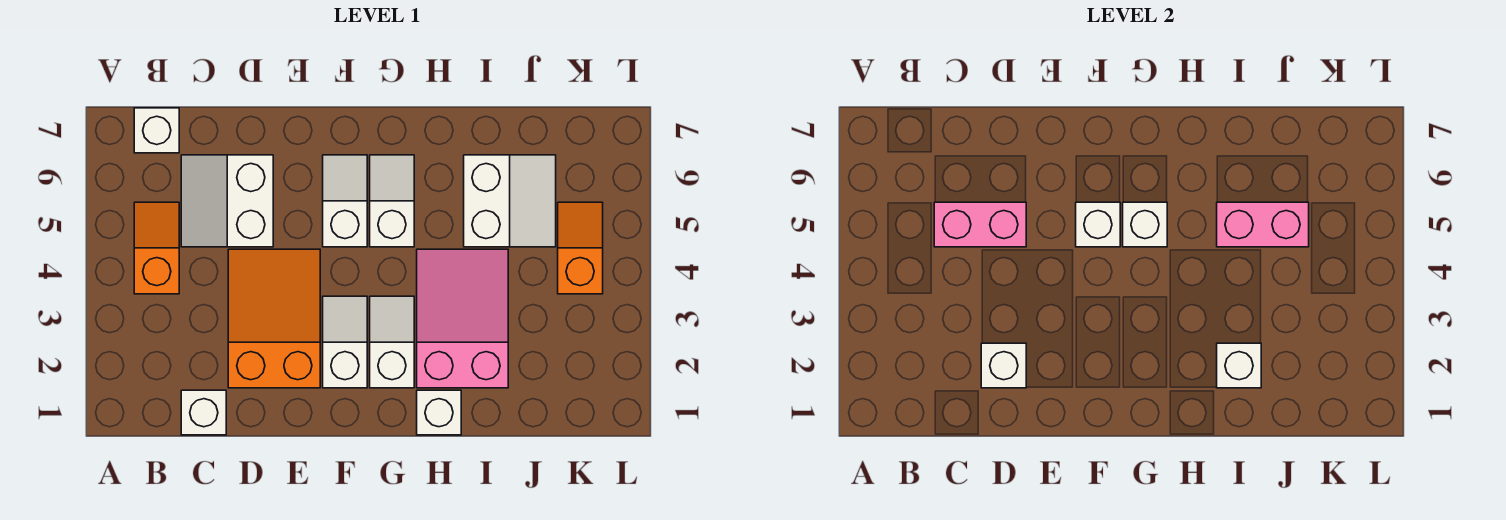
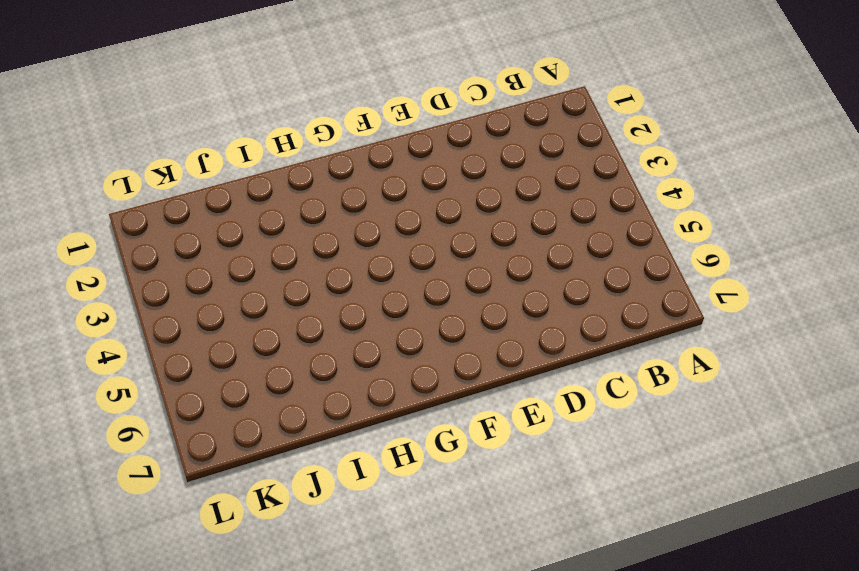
none -> orange 1x2 slope [134,202,179,294]
none -> white 1x1 brick [134,108,179,153]
none -> white 1x1 brick [181,390,226,435]

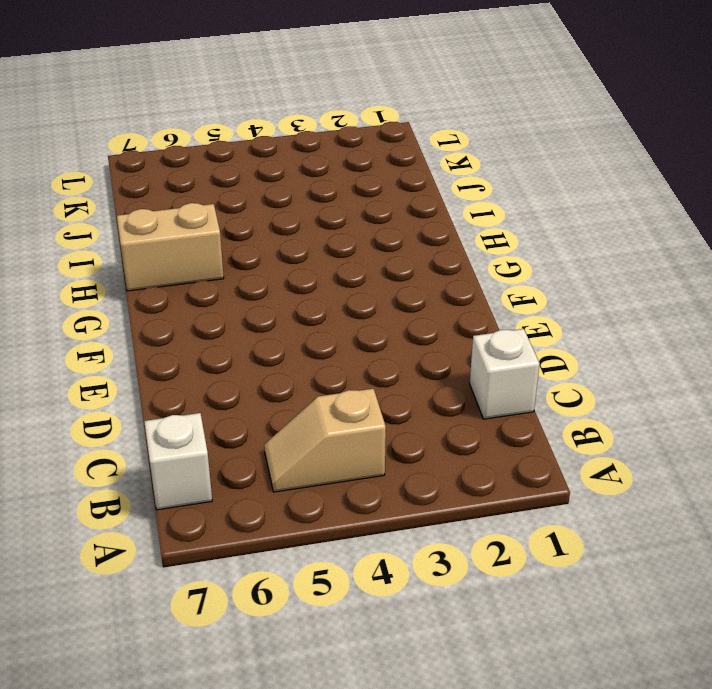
tan 1x2 slope [264,389,386,492] -> orange 1x2 slope [134,202,179,294]
tan 1x2 brick [117,203,224,291] -> none
none -> white 2x2 slope [181,155,273,247]
none -> orange 2x3 slope [228,249,320,388]
none -> white 1x2 slope [323,296,367,388]

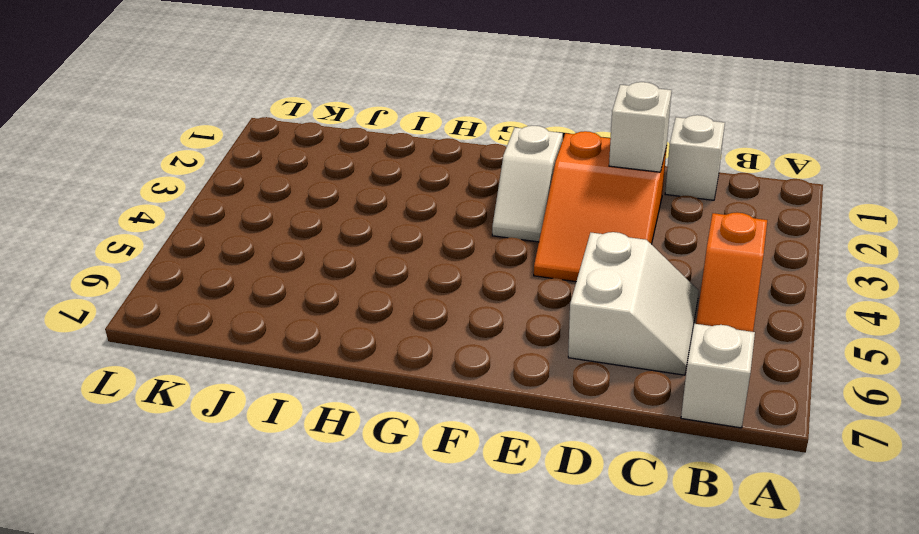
none -> white 1x2 slope [323,155,367,247]
none -> white 1x2 slope [370,296,414,388]
none -> white 1x2 slope [370,155,414,247]

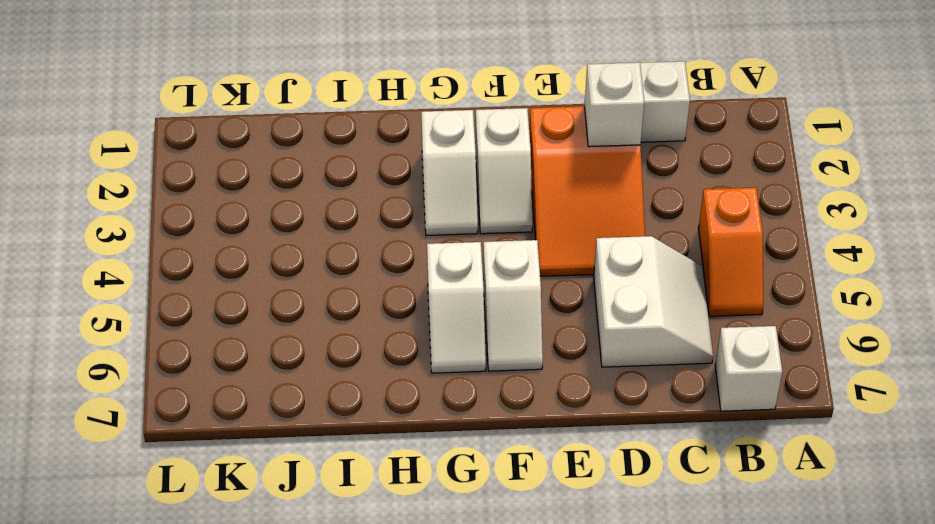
none -> white 1x1 brick [417,390,461,435]
none -> pink 2x3 slope [417,249,508,388]
none -> white 2x2 slope [464,155,556,247]

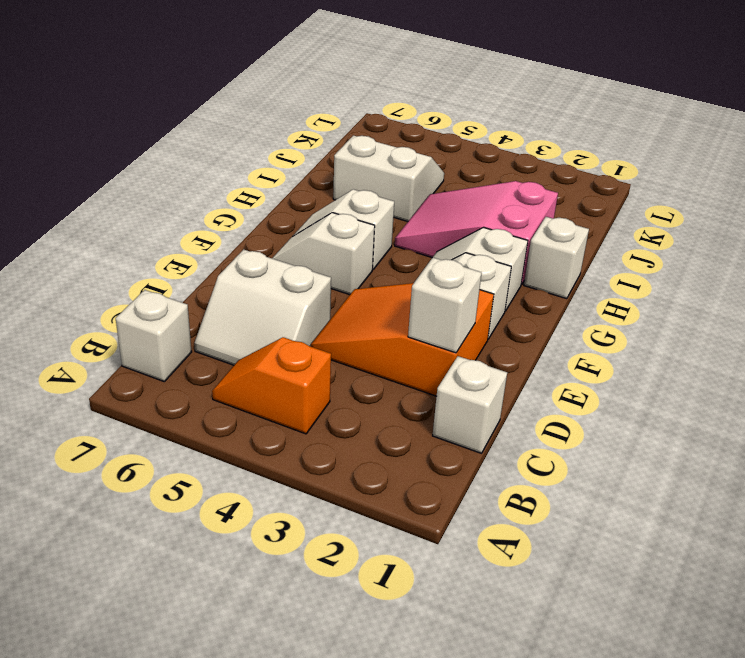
none -> orange 1x2 slope [558,202,603,294]
none -> pink 1x2 brick [934,202,1026,247]
none -> white 1x1 brick [1076,202,1120,247]

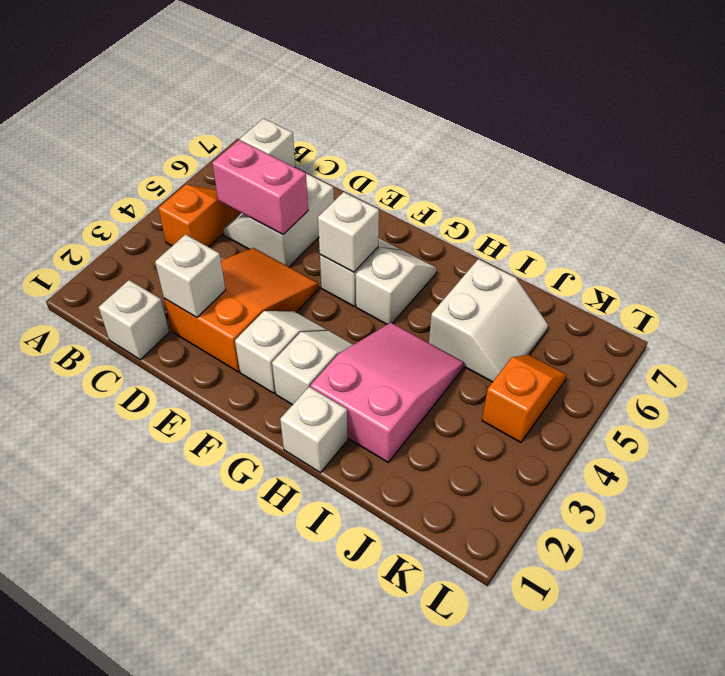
none -> white 1x1 brick [1123,202,1167,247]
none -> white 1x1 brick [1217,343,1261,388]
none -> pink 1x2 brick [1217,202,1309,247]

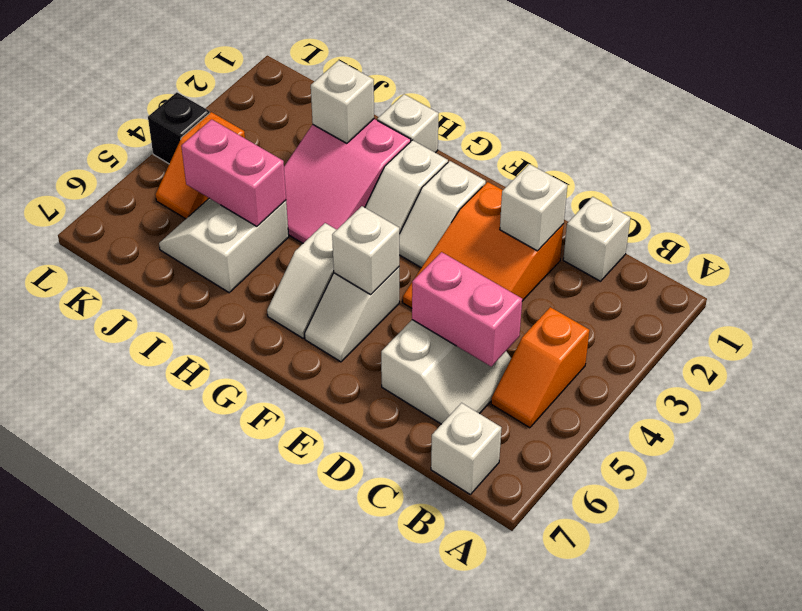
black 1x1 brick [148,92,210,164] -> none
none -> white 1x1 brick [1123,202,1167,247]

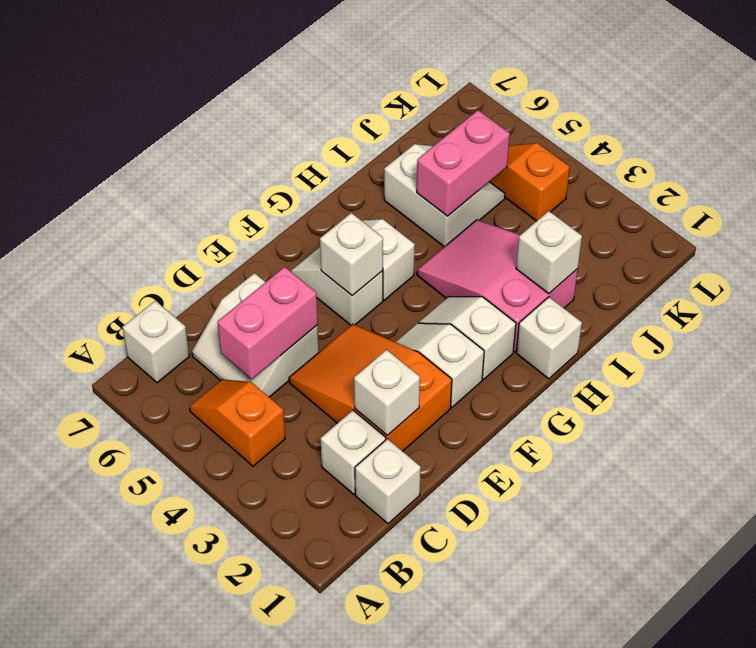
white 1x1 brick [321,410,386,494] -> white 1x1 brick moved to [1123,202,1167,247]

